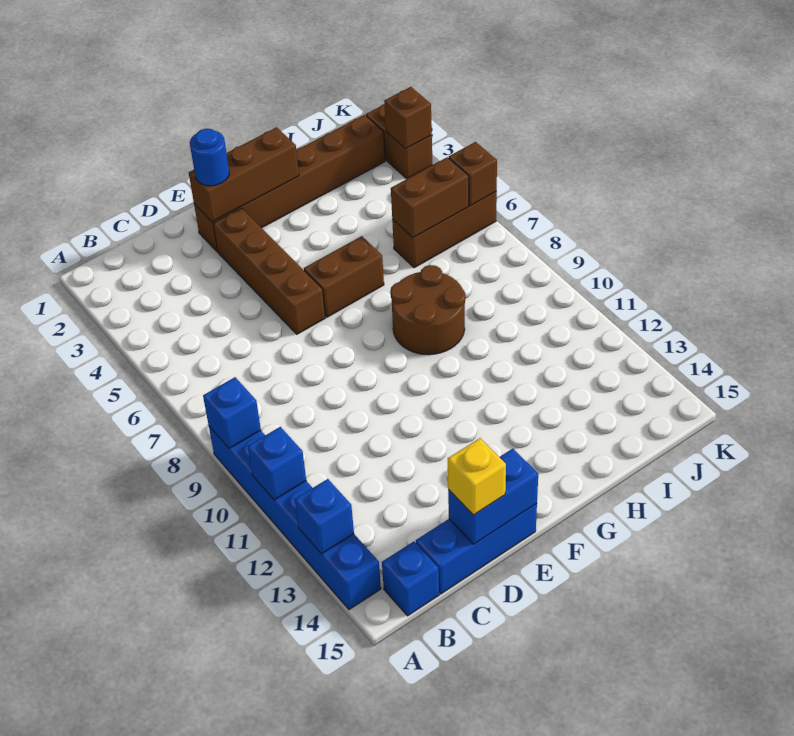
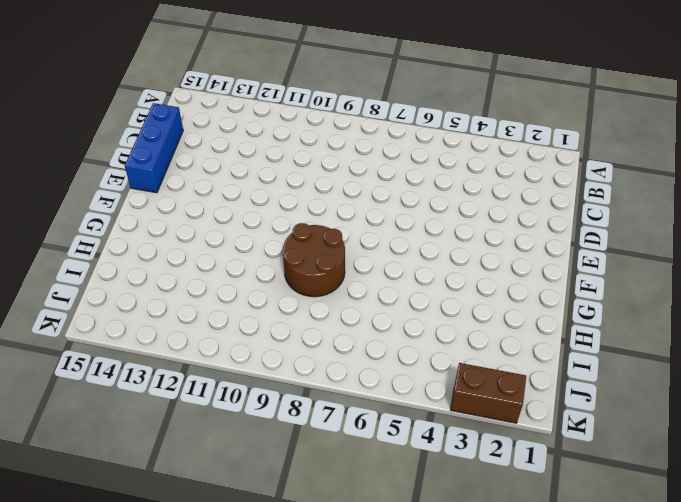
none -> blue 1x6 brick [209,426,381,610]
none -> blue 1x1 brick [382,542,439,616]
none -> brown 1x6 brick [194,115,385,252]

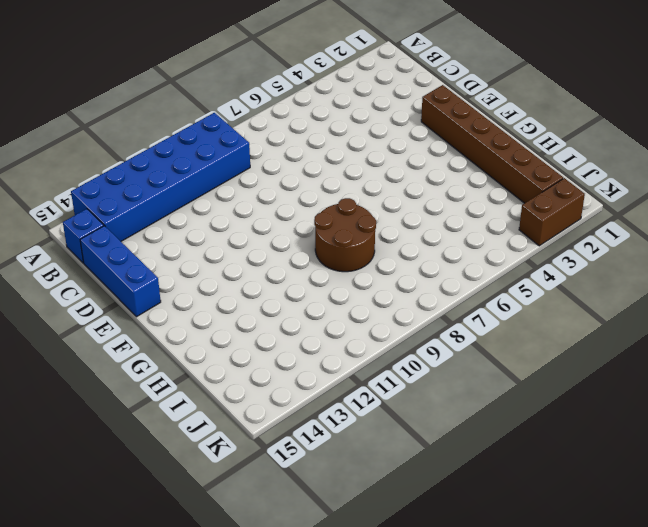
blue 2x6 brick [71,113,250,241] -> blue 1x6 brick [209,426,381,610]
none -> brown 1x4 brick [213,208,325,334]
none -> brown 1x2 brick [304,236,384,317]
none -> brown 1x3 brick [392,192,497,268]

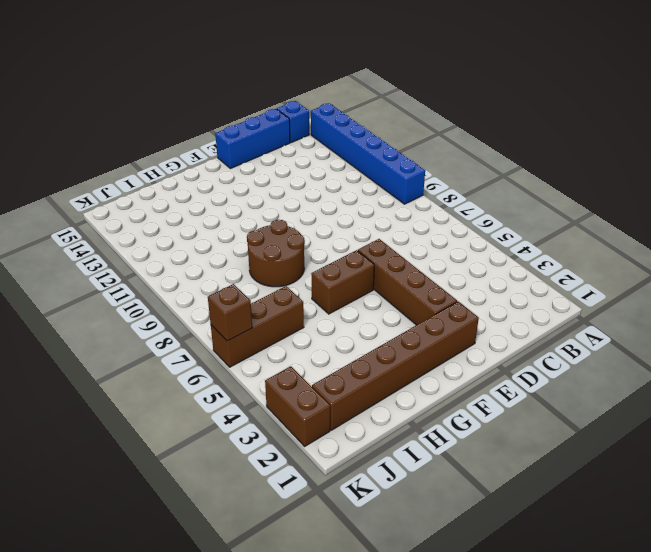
none -> blue 1x1 brick [203,377,261,449]
none -> blue 1x1 brick [248,427,306,500]
none -> blue 1x1 brick [295,479,354,554]

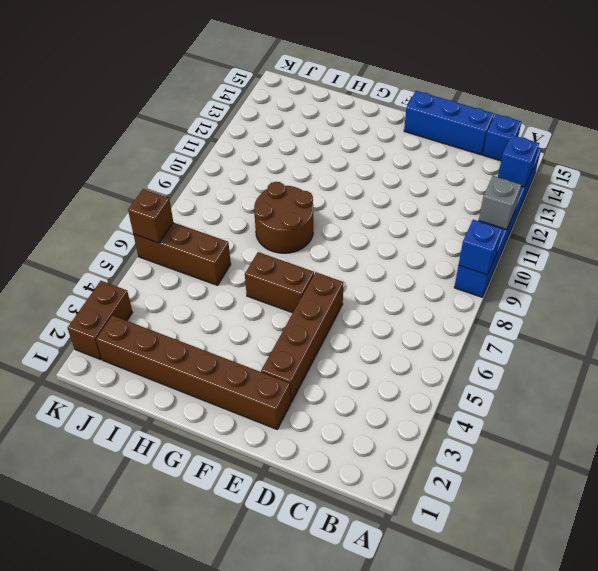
grey 1x1 brick [479,176,521,230] -> blue 1x1 brick [248,427,306,500]
none -> blue 1x2 brick [448,449,538,544]
none -> brown 1x3 brick [189,127,299,222]
none -> brown 1x2 brick [391,157,469,238]

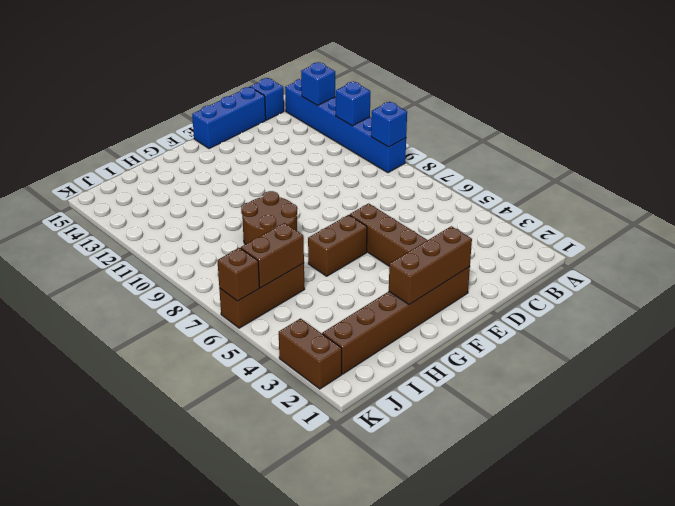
none -> blue 1x2 brick [448,449,538,544]
none -> brown 1x1 brick [384,87,432,149]
none -> yellow 1x1 brick [448,438,506,515]

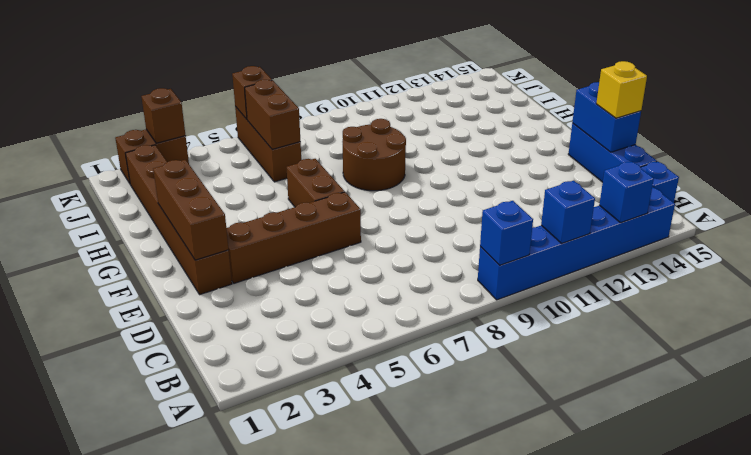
none -> blue 1x1 round brick [190,129,229,186]

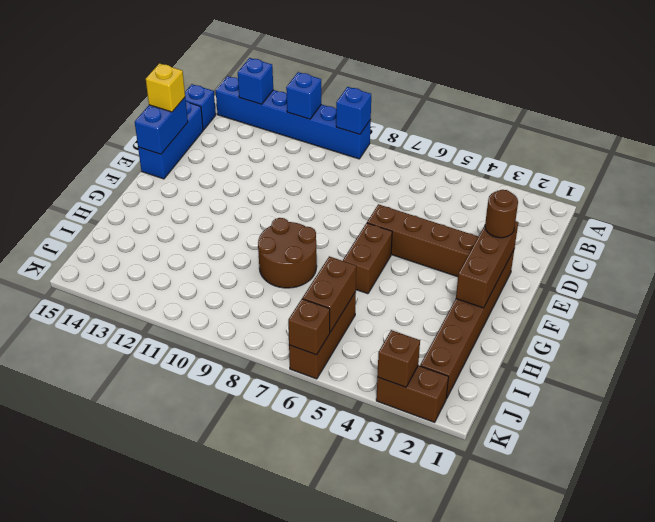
brown 1x1 round brick [485,190,518,238] -> blue 1x1 round brick [190,129,229,186]

